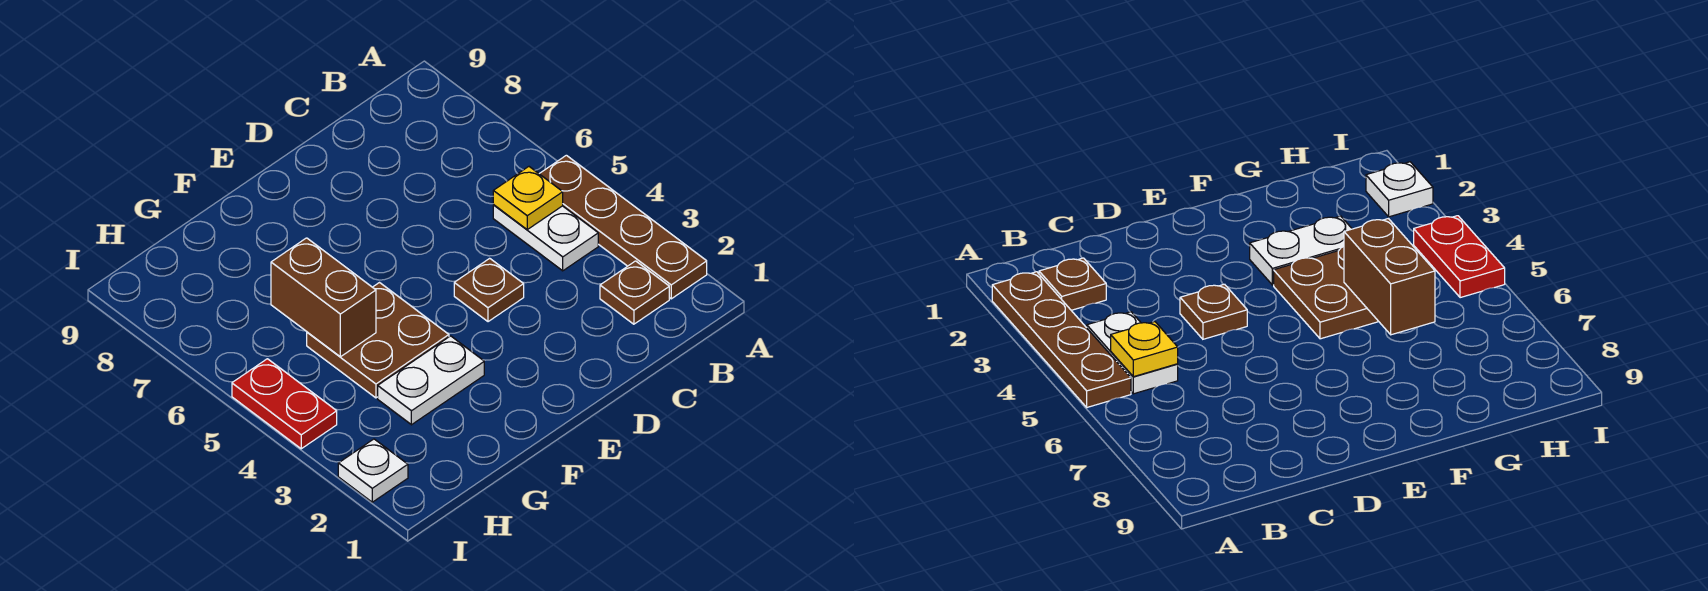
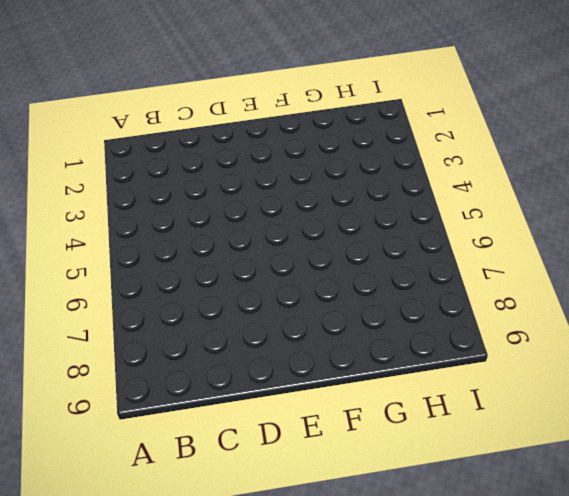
none -> brown 1x4 plate [539,155,707,299]
none -> brown 1x1 plate [600,261,669,324]

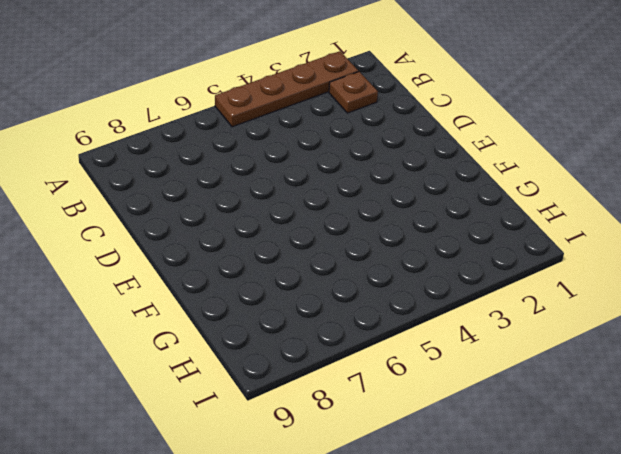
none -> white 1x2 plate [493,205,598,271]
none -> brown 1x1 plate [454,258,524,322]

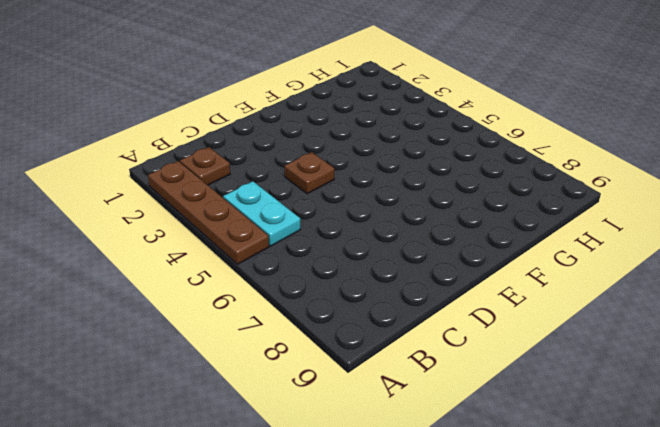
cyan 1x2 plate [223,181,300,246] -> white 1x2 plate [493,205,598,271]
none -> white 1x2 plate [378,336,484,425]
none -> brown 2x2 plate [307,283,449,398]

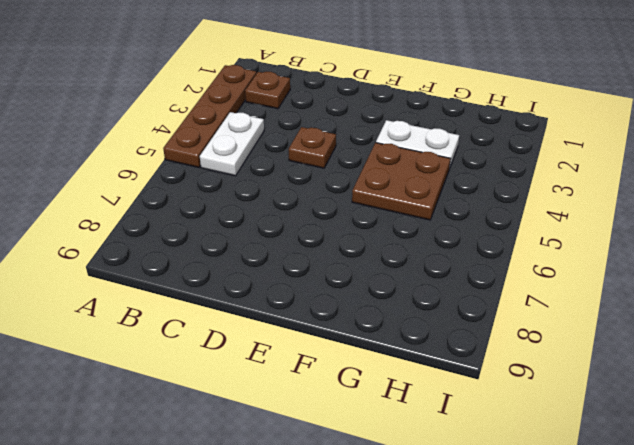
none -> white 1x1 plate [338,439,408,502]
none -> red 1x2 plate [232,359,337,449]

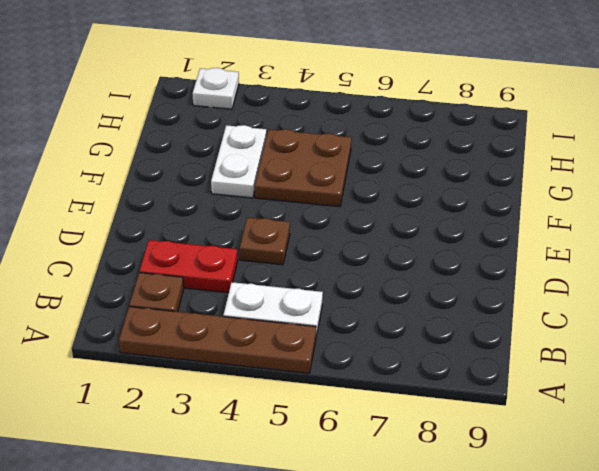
red 1x2 plate [139,240,238,293] -> red 1x2 plate moved to [232,359,337,449]
none -> yellow 1x1 plate [493,167,563,229]
none -> brown 1x2 brick [271,238,376,357]

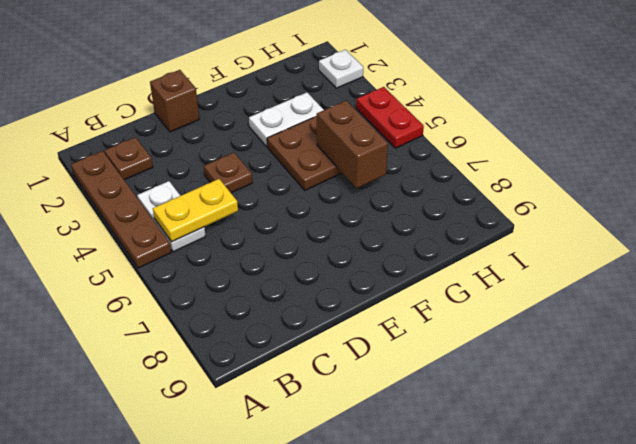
yellow 1x2 plate [153,179,238,242] -> yellow 1x1 plate [493,167,563,229]
brown 1x1 brick [150,70,199,132] -> none

